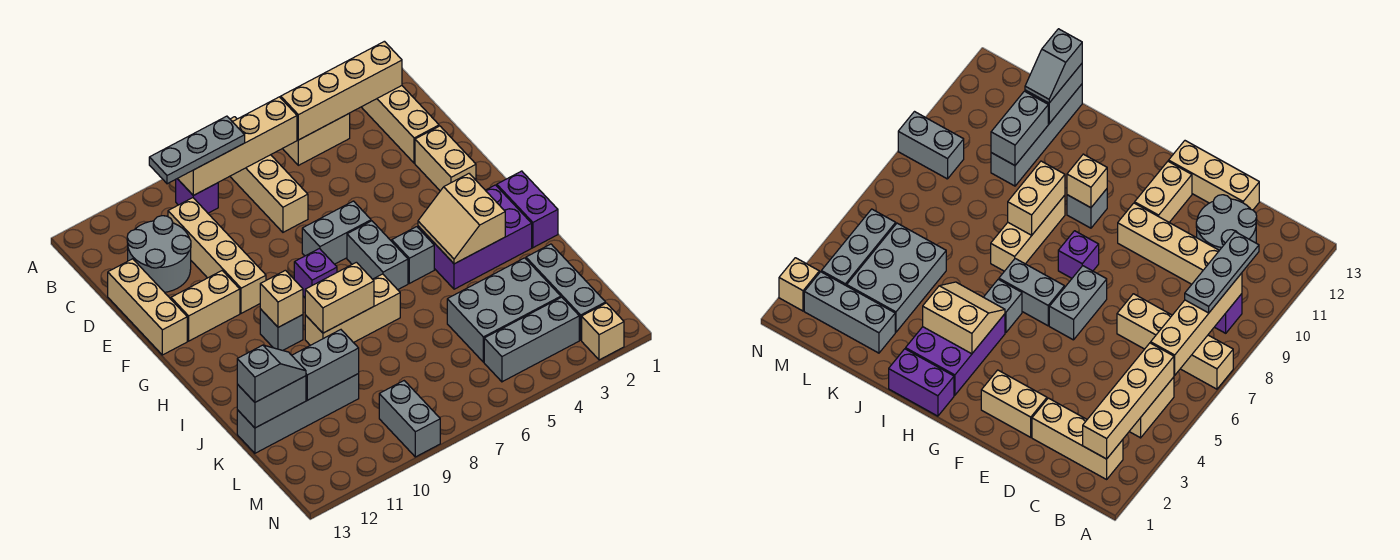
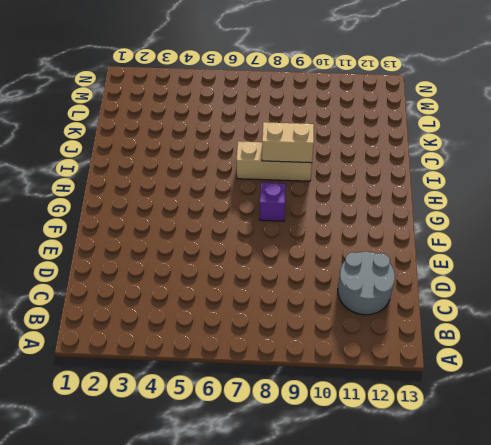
none -> tan 1x4 brick [230,117,308,232]
none -> tan 1x3 brick [362,86,439,163]
none -> tan 1x2 brick [283,114,350,165]
none -> purple 1x1 brick [176,179,218,213]

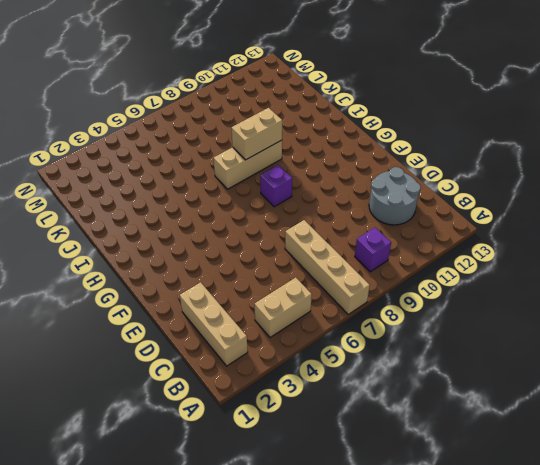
none -> tan 1x4 brick [168,198,266,313]
none -> tan 1x3 brick [108,259,187,355]
none -> tan 1x2 brick [415,126,476,191]
none -> grey 1x2 brick [302,201,371,264]

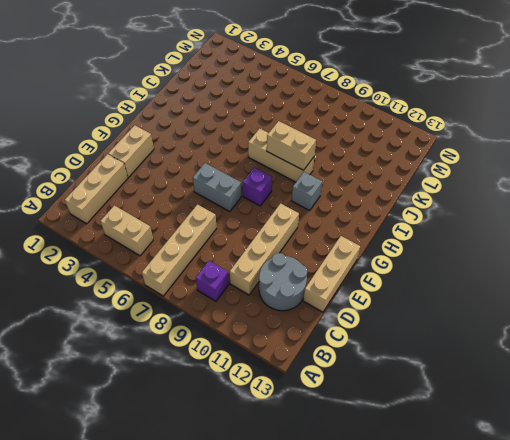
none -> tan 1x2 brick [171,271,240,341]
none -> grey 1x2 brick [347,221,408,290]
none -> purple 1x2 brick [497,171,558,248]
none -> purple 2x3 brick [418,185,532,289]

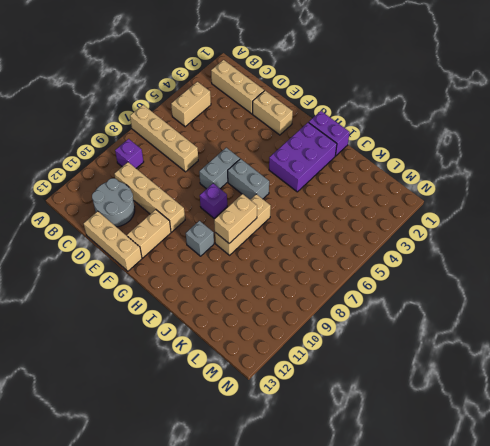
none -> grey 1x1 brick [392,227,434,283]
none -> grey 1x3 brick [526,244,606,340]
none -> grey 2x3 brick [447,258,561,362]
none -> grey 1x4 brick [237,374,359,453]

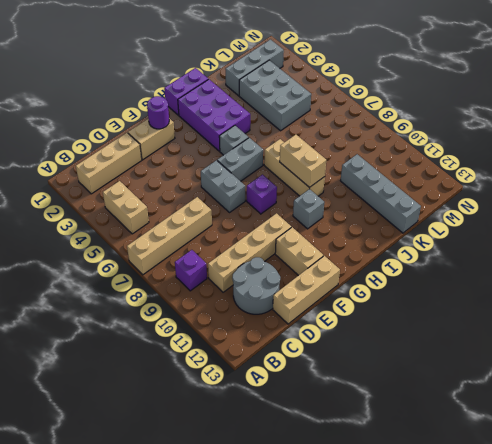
purple 1x1 round brick [147,96,169,129] -> none
none -> grey 1x3 brick [484,297,579,382]
none -> grey 1x2 brick [379,381,440,457]
none -> tan 1x1 brick [582,303,624,360]
none -> tan 1x4 brick [281,41,402,140]

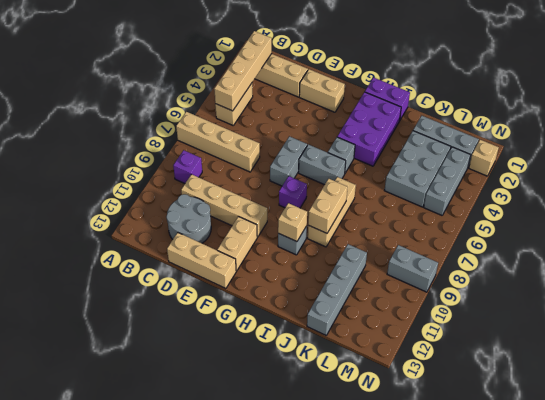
none -> tan 1x4 brick [178,97,297,195]
none -> tan 2x2 slope [418,174,505,264]
none -> grey 1x2 brick [292,330,359,400]
none -> grey 1x2 brick [237,376,306,428]

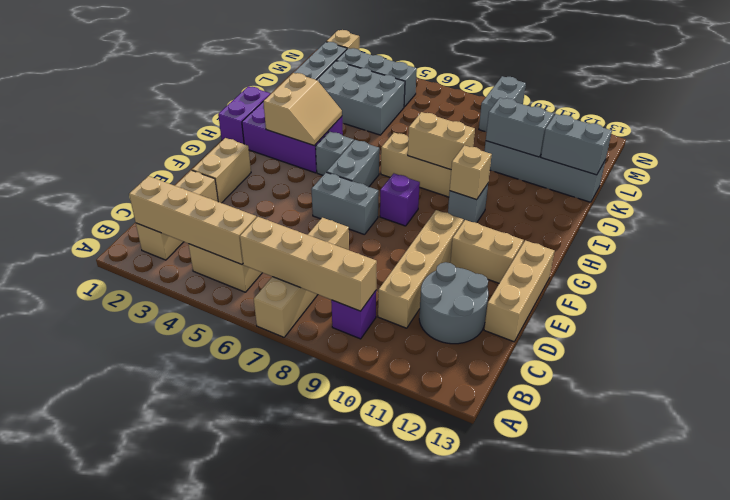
none -> grey 1x3 plate [149,116,245,184]
none -> grey 1x2 slope [237,345,306,402]

